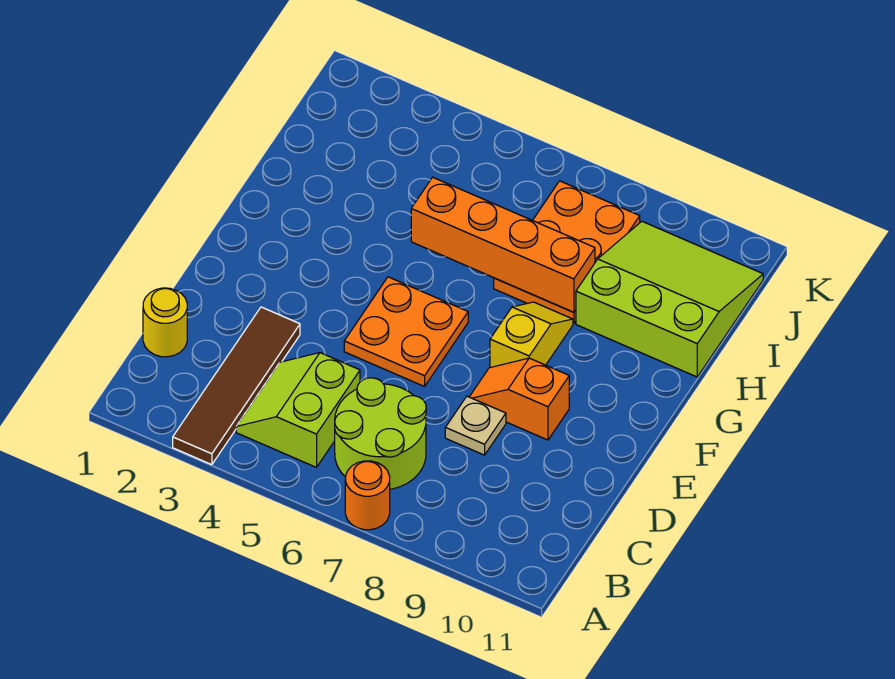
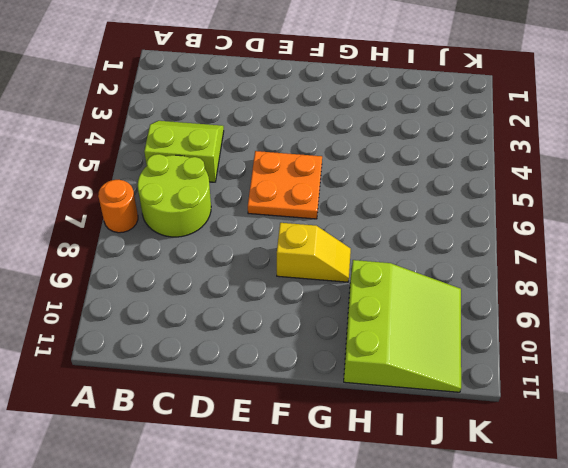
none -> brown 1x4 tile [173,307,300,465]
none -> yellow 1x1 round brick [143,288,187,357]
none -> tan 1x1 plate [445,396,506,455]

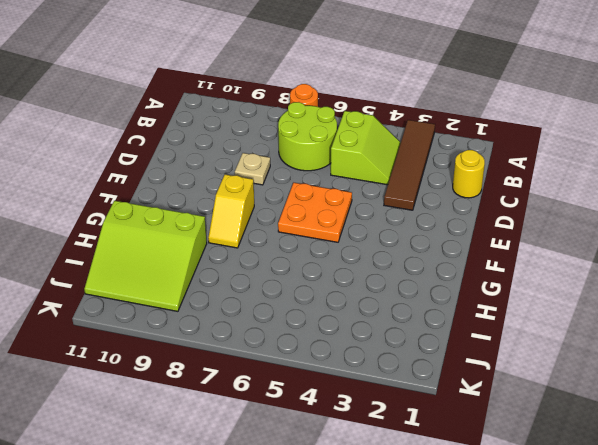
none -> orange 1x2 slope [470,358,569,440]
none -> orange 2x3 plate [494,181,640,323]
none -> orange 1x4 brick [411,177,595,312]

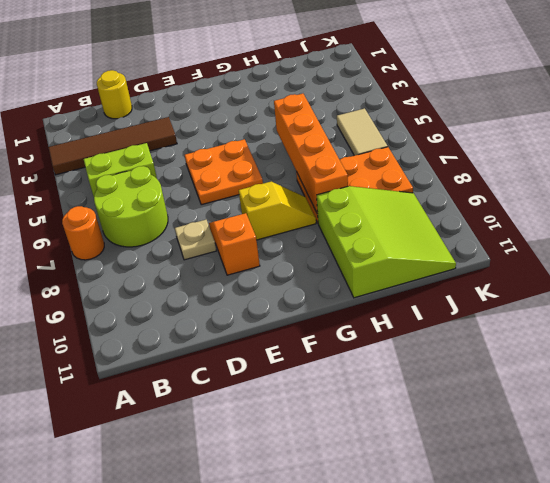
tan 1x2 tile [337,108,388,156] -> none

